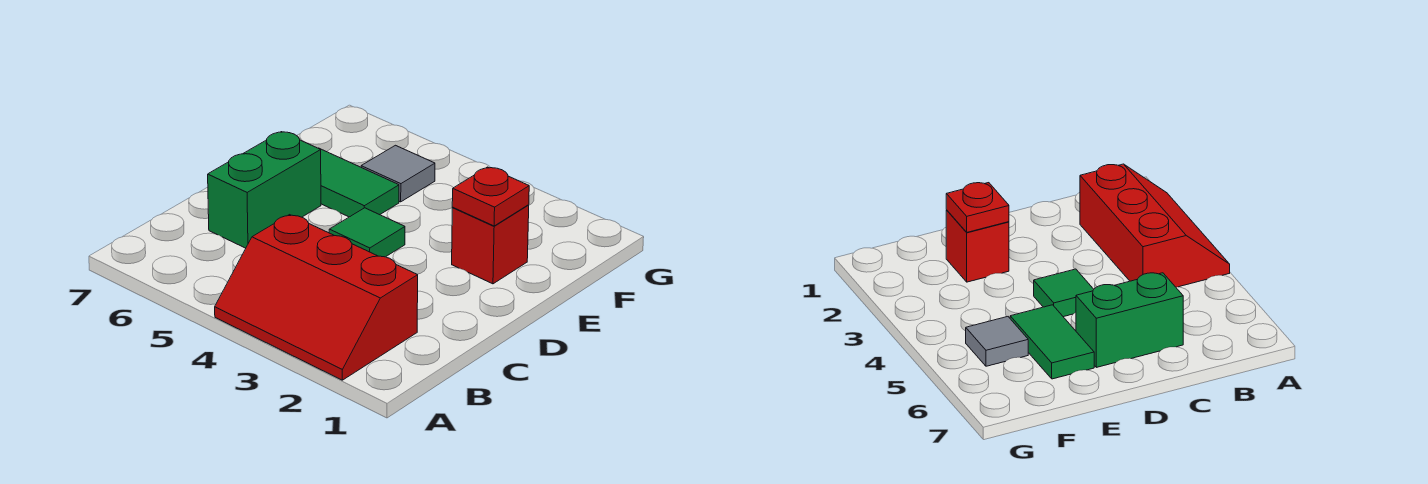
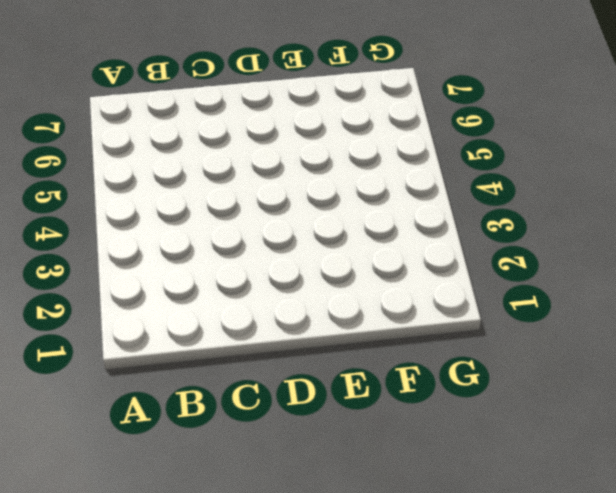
none -> red 2x3 slope [215,215,418,380]
none -> green 1x2 brick [208,132,321,248]

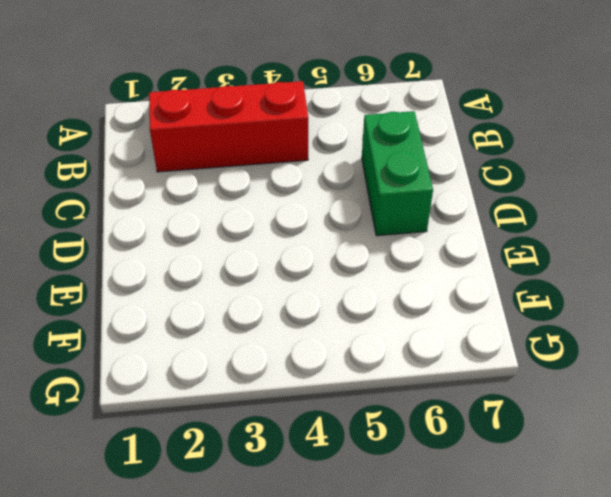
none -> green 1x1 tile [329,208,405,257]
none -> red 1x1 brick [452,205,529,284]

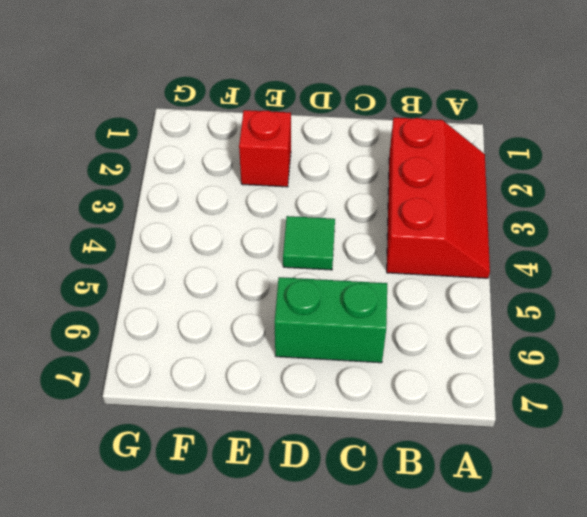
none -> green 1x2 tile [318,148,399,217]
none -> grey 1x1 tile [361,145,435,202]

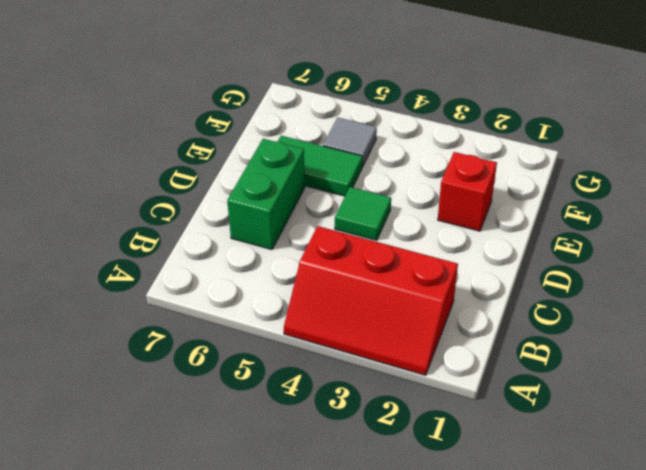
none -> red 1x1 plate [452,167,529,226]

